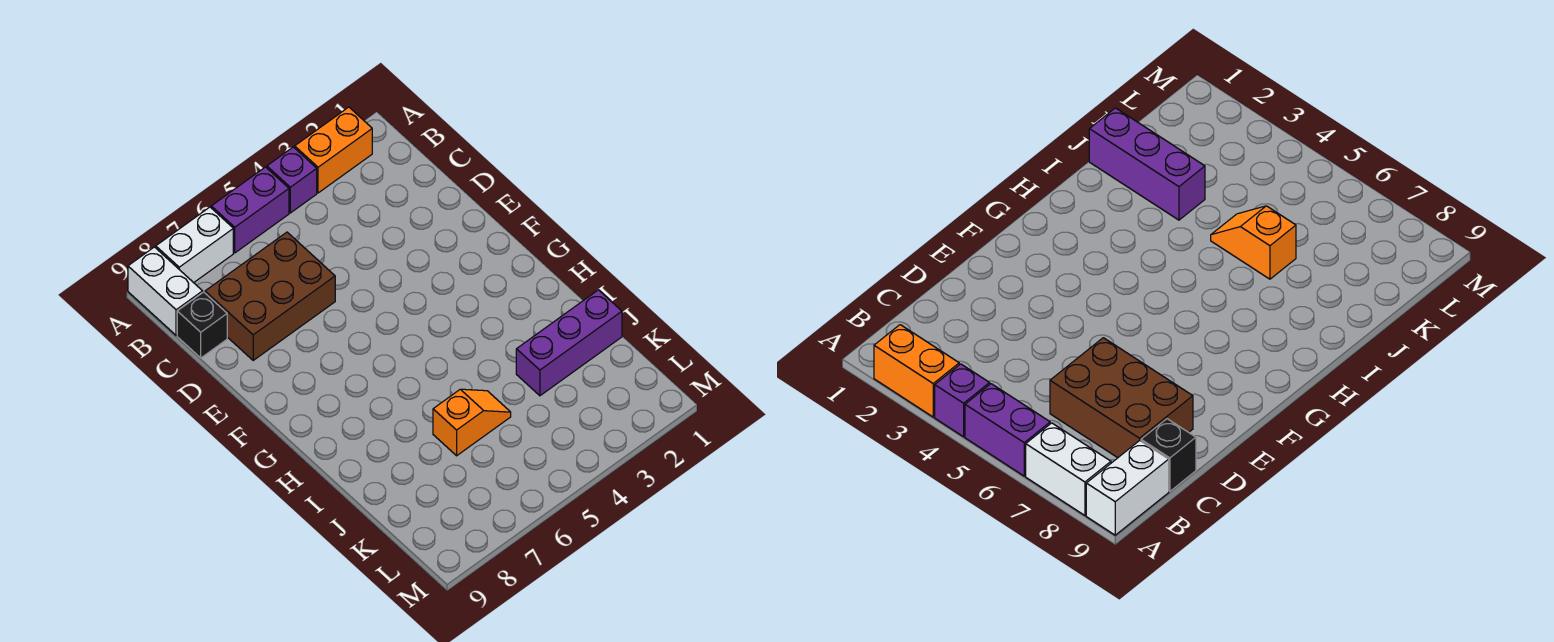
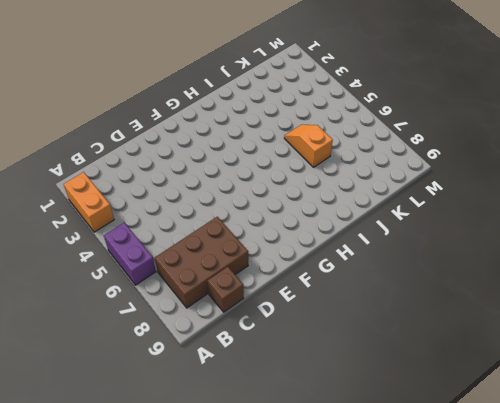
brown 2x3 brick [155,217,248,308] -> brown 2x3 brick turned to [205,232,335,360]
brown 1x1 brick [207,267,244,312] -> black 1x1 brick [177,292,227,358]
none -> purple 1x1 brick [267,147,317,213]
none -> white 1x2 brick [156,207,233,283]

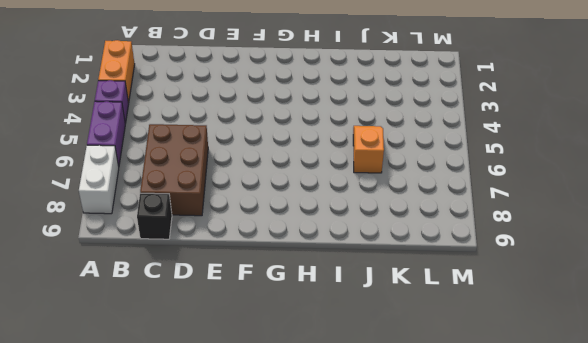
none -> white 1x2 brick [128,247,203,335]
none -> purple 1x3 brick [516,290,622,396]

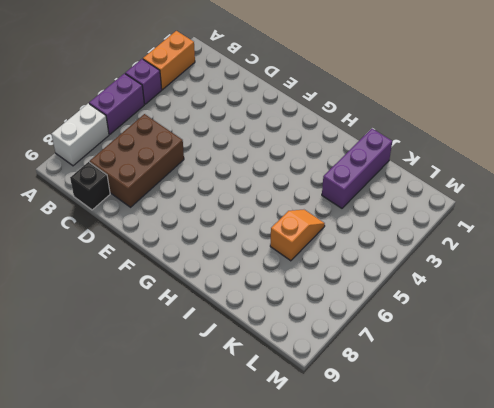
none -> white 1x2 brick [128,247,203,335]

